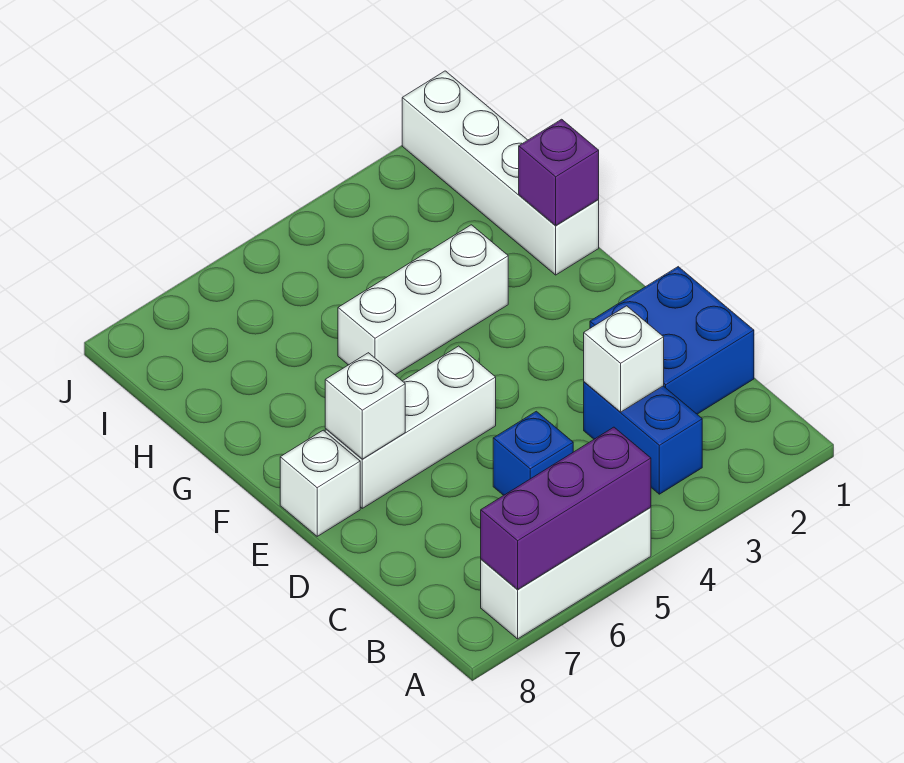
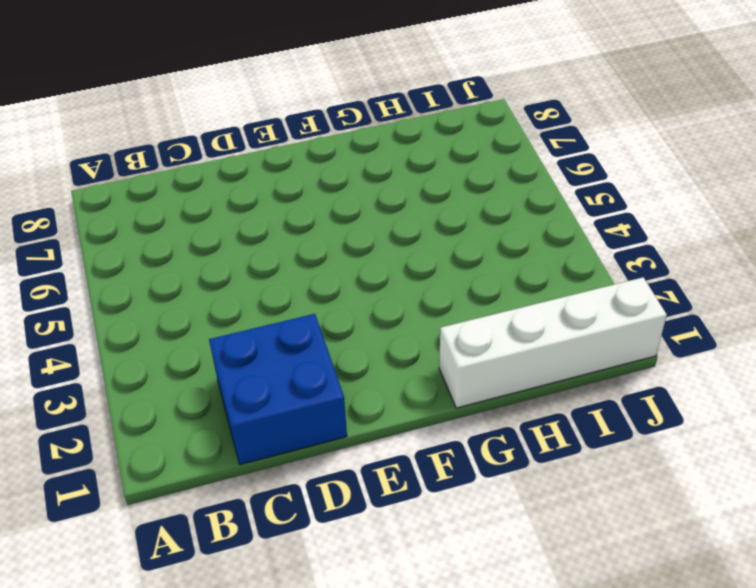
none -> white 1x3 brick [481,507,651,639]
none -> blue 1x2 brick [584,382,702,494]
none -> blue 1x1 brick [493,411,573,495]

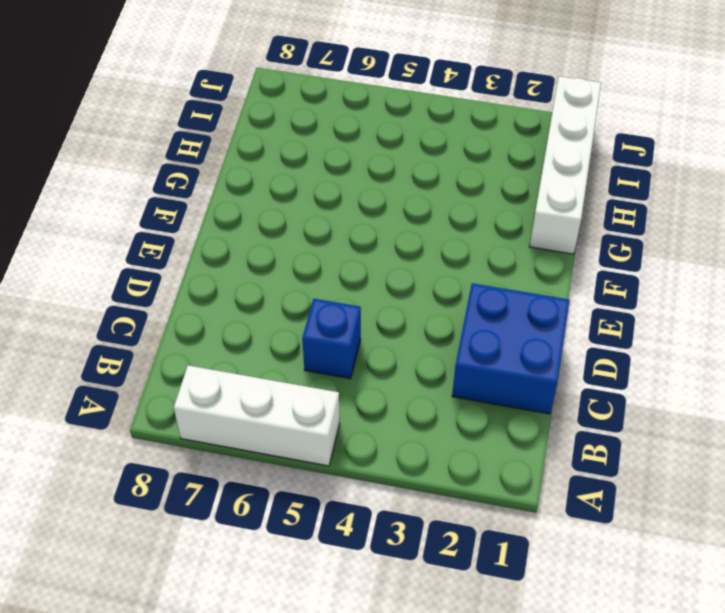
none -> blue 1x2 brick [584,382,702,494]
none -> white 1x3 brick [325,346,496,508]
none -> white 1x1 brick [280,430,360,536]

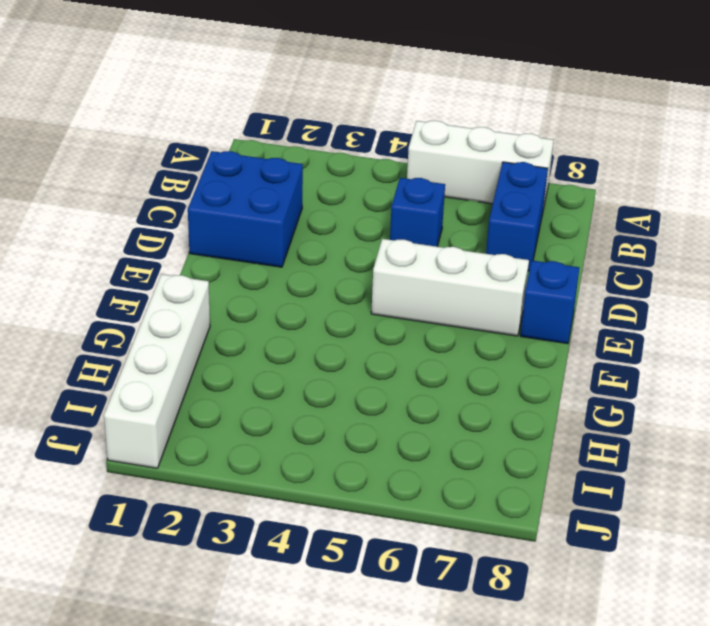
blue 1x2 brick [486,162,548,271] -> blue 1x2 brick moved to [584,382,702,494]
blue 1x1 brick [520,260,579,344] -> white 1x1 brick [280,430,360,536]
none -> white 1x3 brick [338,225,508,375]
none -> purple 1x3 brick [481,427,651,589]
none -> white 1x1 brick [584,306,664,412]

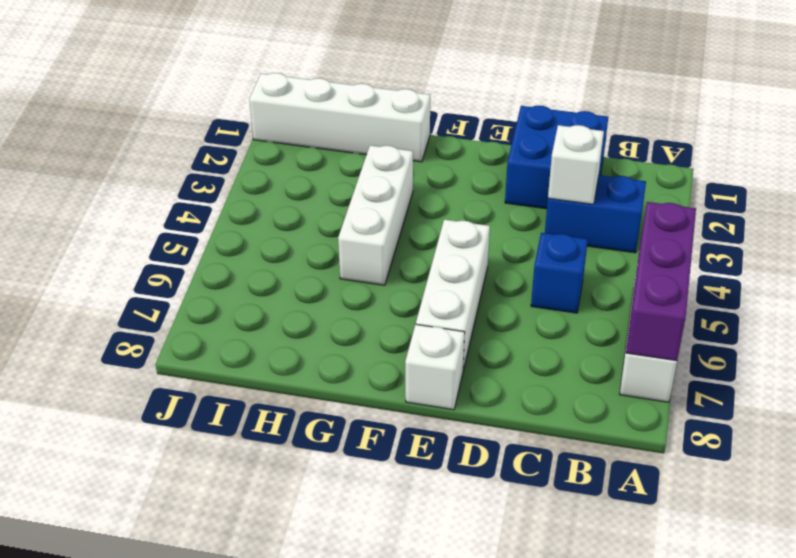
none -> white 1x1 brick [325,353,405,459]
none -> purple 1x1 brick [519,119,599,225]

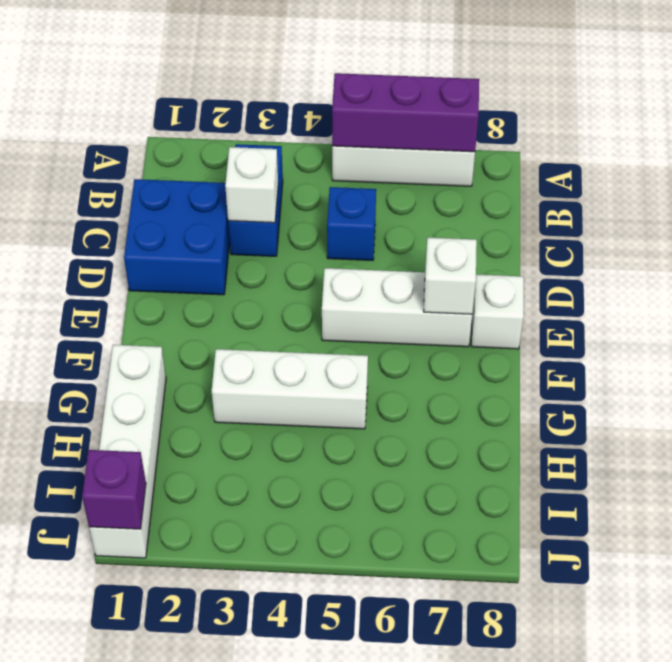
purple 1x1 brick [82,450,146,529] -> purple 1x1 brick moved to [519,119,599,225]

